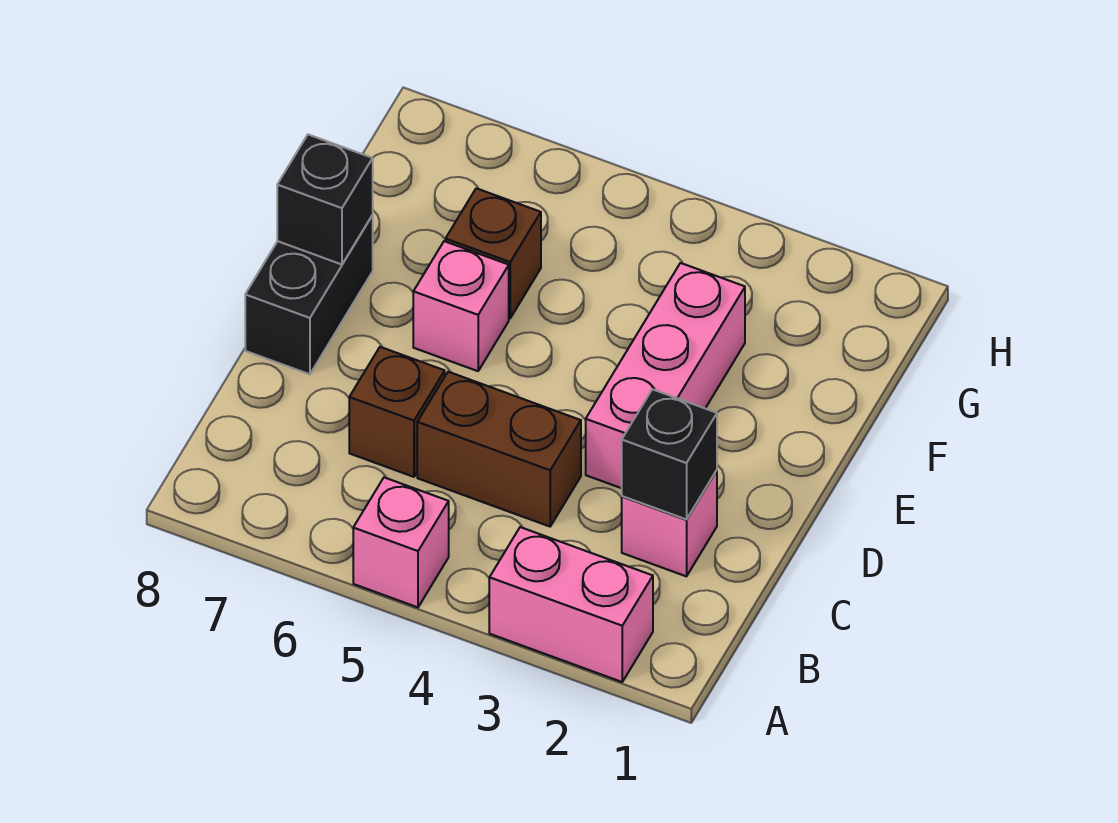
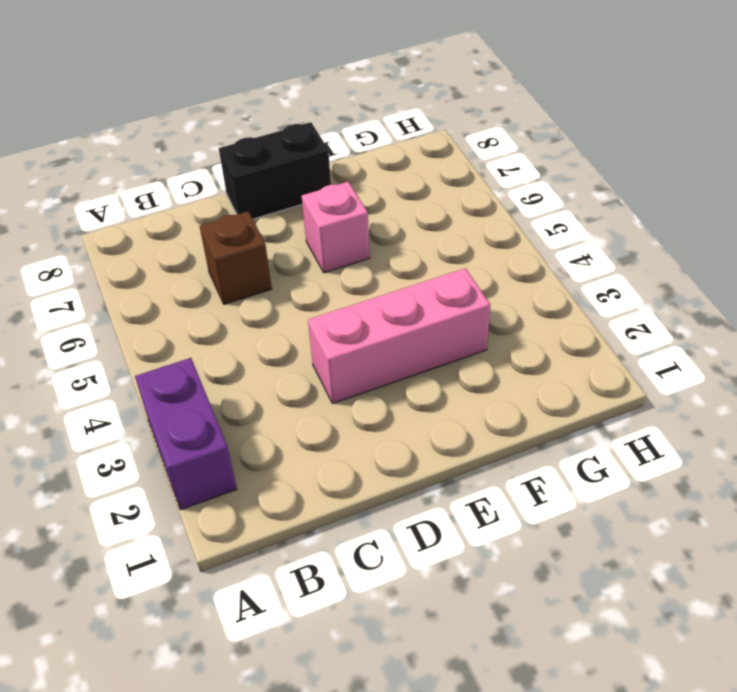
purple 1x2 brick [135,358,237,510] -> pink 1x2 brick [489,527,653,682]
none -> pink 1x1 brick [353,477,449,607]
none -> pink 1x1 brick [622,470,717,576]

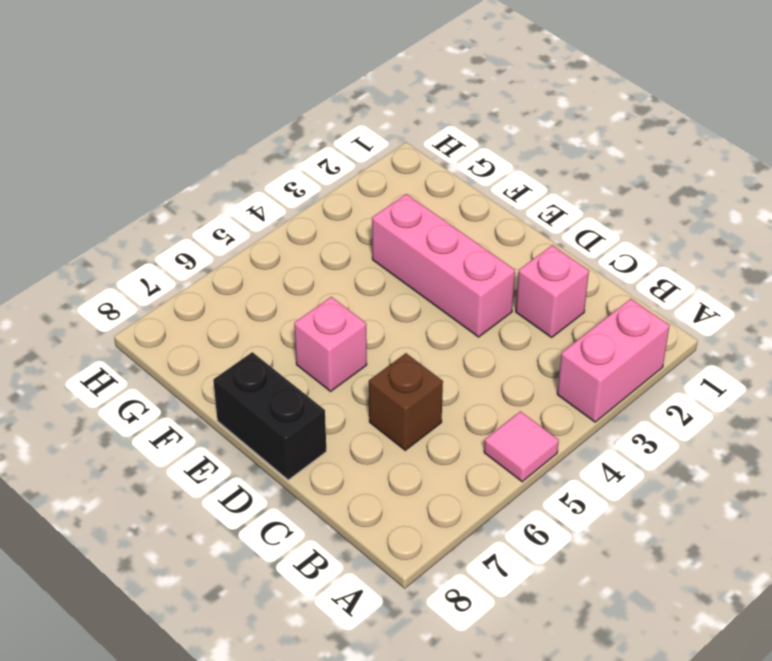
pink 1x1 tile [484,411,559,482] -> pink 1x1 brick [353,477,449,607]
none -> brown 1x2 brick [417,372,581,527]
none -> brown 1x1 brick [446,188,541,318]

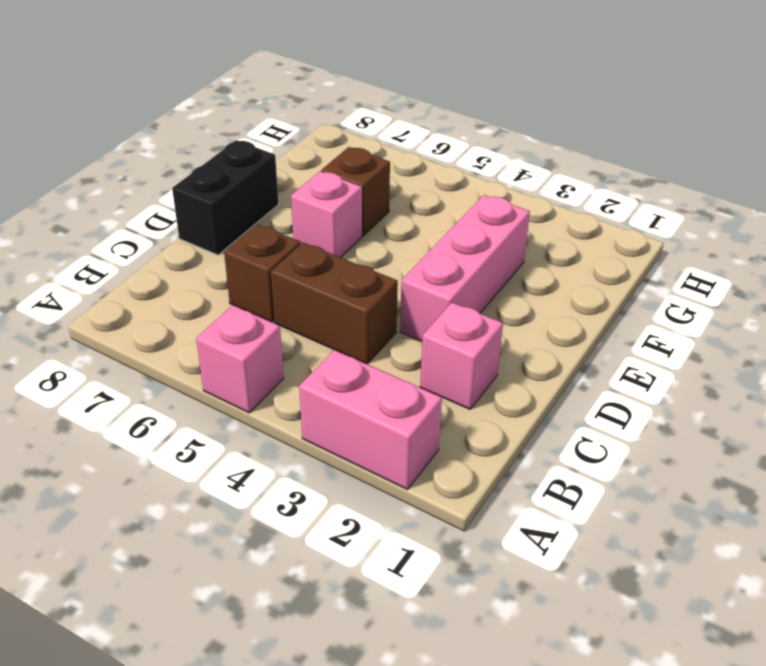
none -> black 1x1 brick [622,389,717,519]
none -> black 1x1 brick [277,135,373,264]

